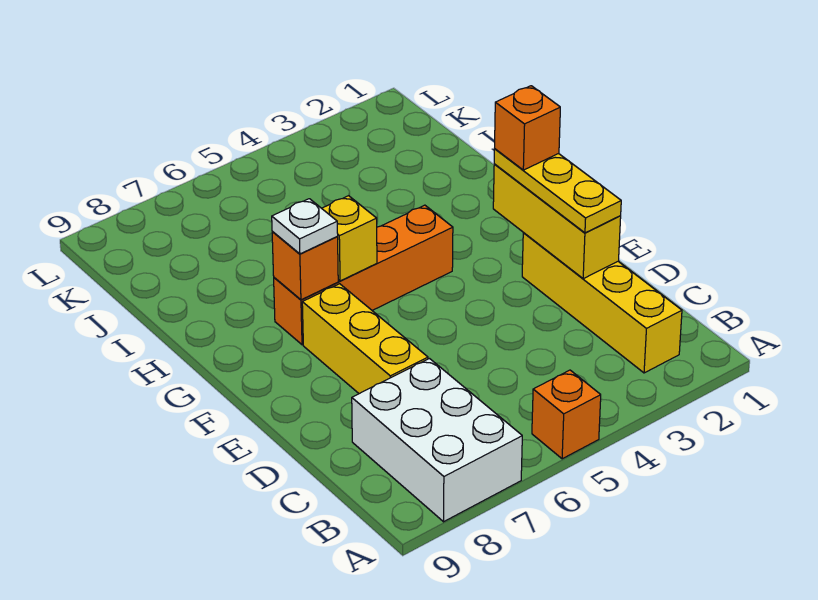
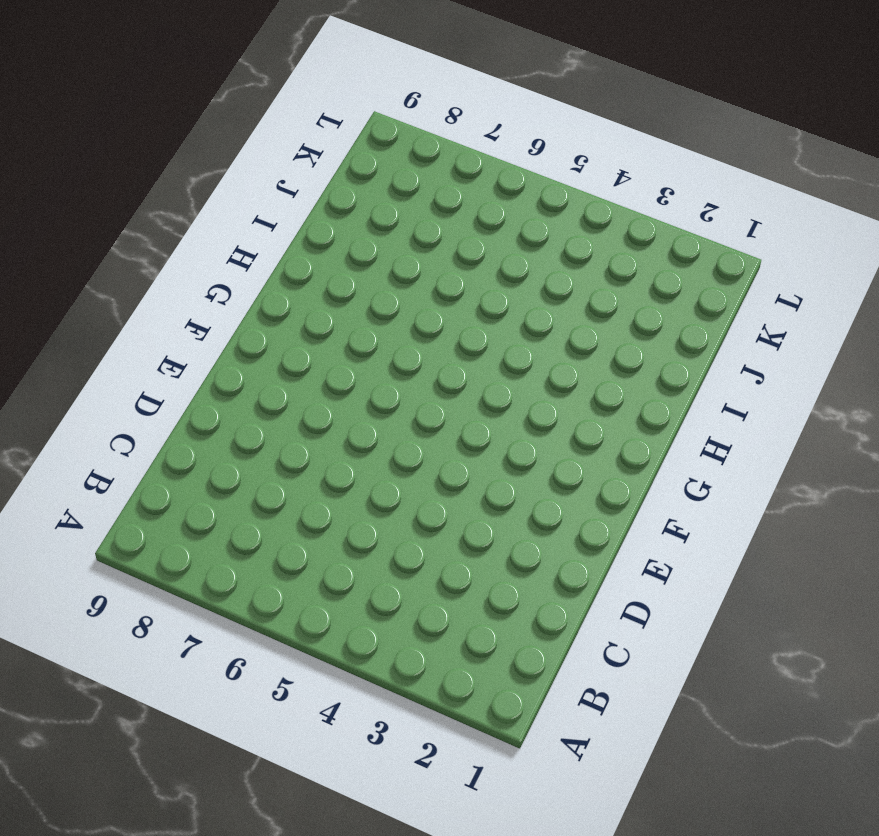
none -> orange 1x1 brick [532,370,601,459]
none -> white 2x3 brick [352,359,522,522]

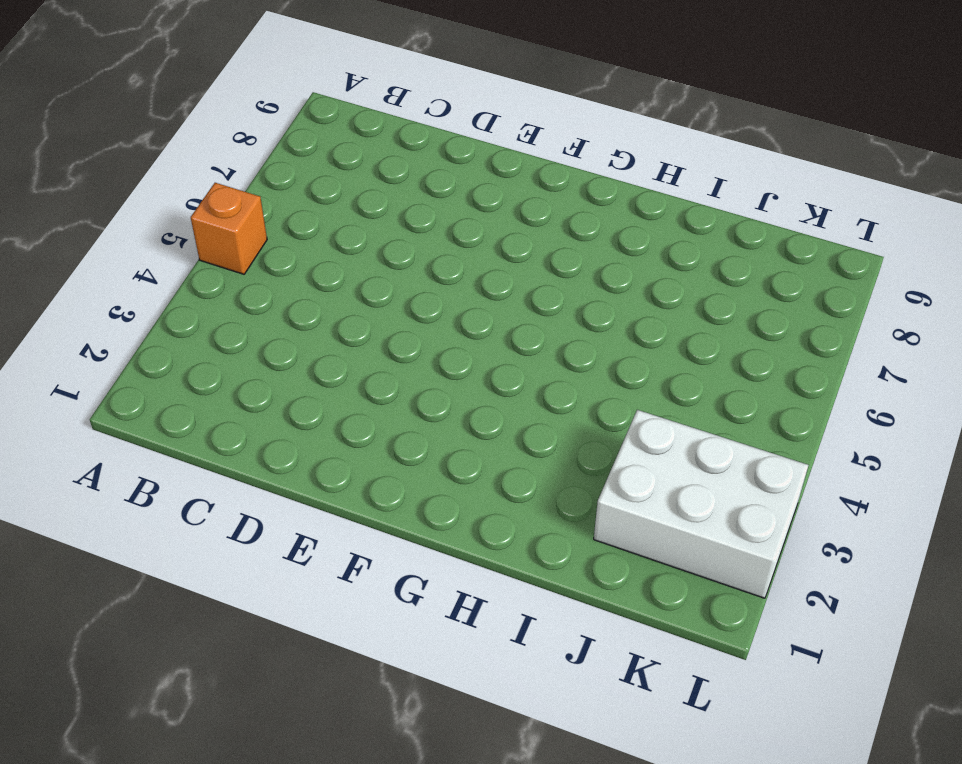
white 2x3 brick [594,410,809,598] -> white 2x3 brick moved to [352,359,522,522]
none -> yellow 1x4 brick [522,233,682,373]
none -> yellow 1x3 brick [302,284,428,394]

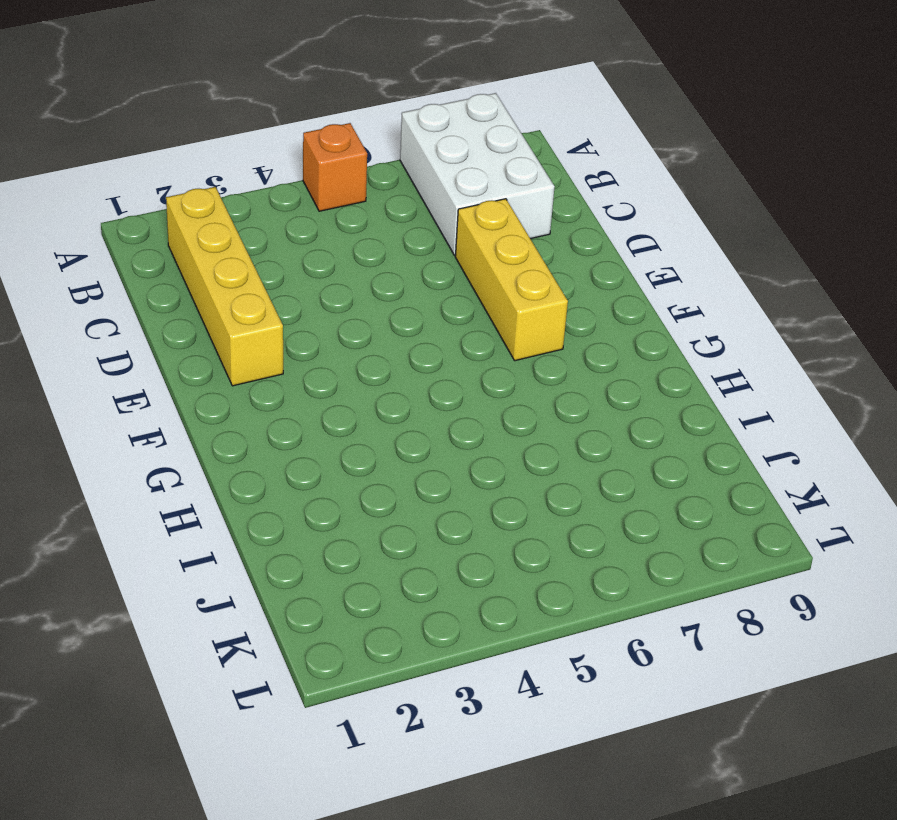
none -> orange 1x4 brick [274,205,453,345]
none -> yellow 1x3 brick [493,164,621,279]

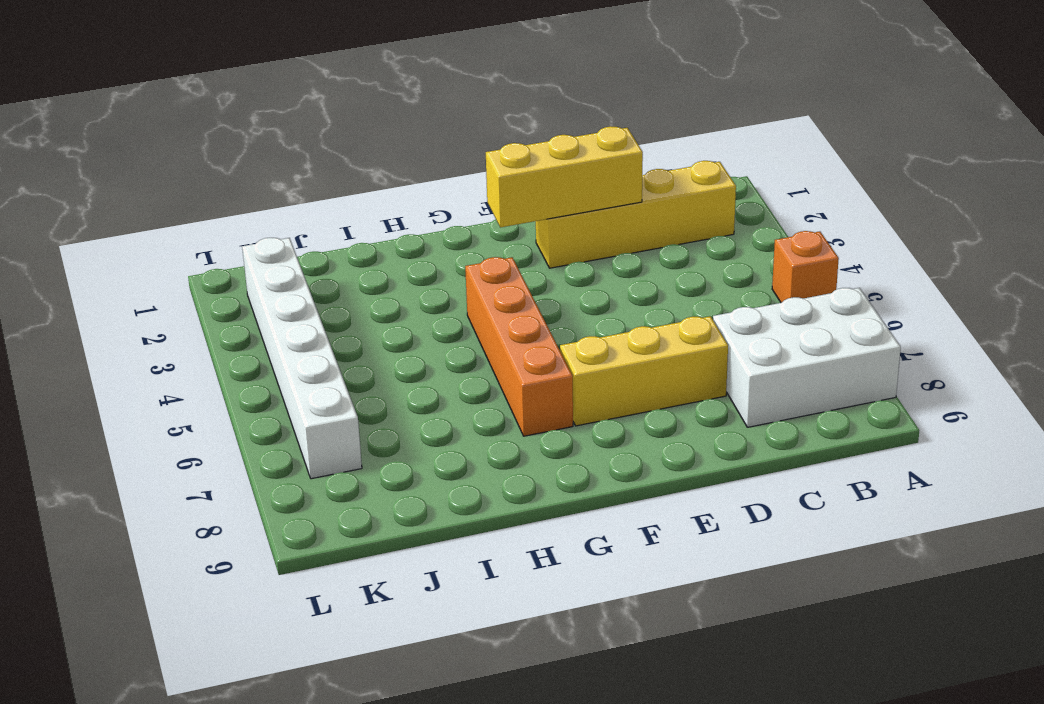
white 1x6 brick [242,238,362,479] -> none
none -> yellow 1x1 brick [322,196,377,281]
none -> orange 1x1 brick [272,232,338,300]

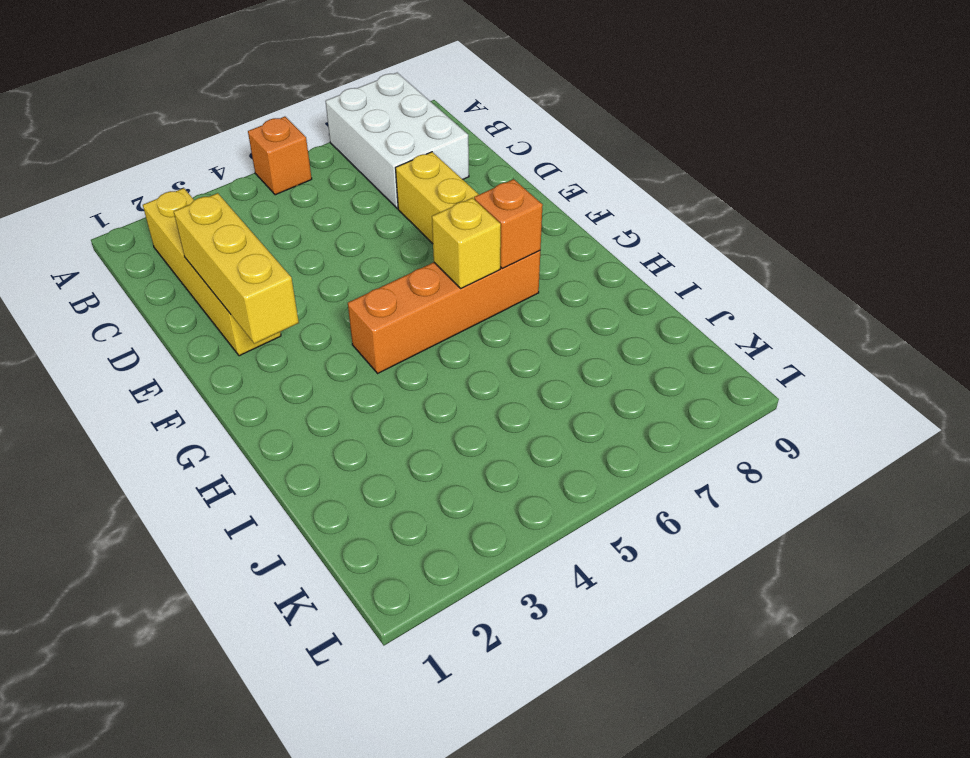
none -> yellow 1x3 plate [494,149,621,233]
none -> white 1x1 plate [272,199,338,254]

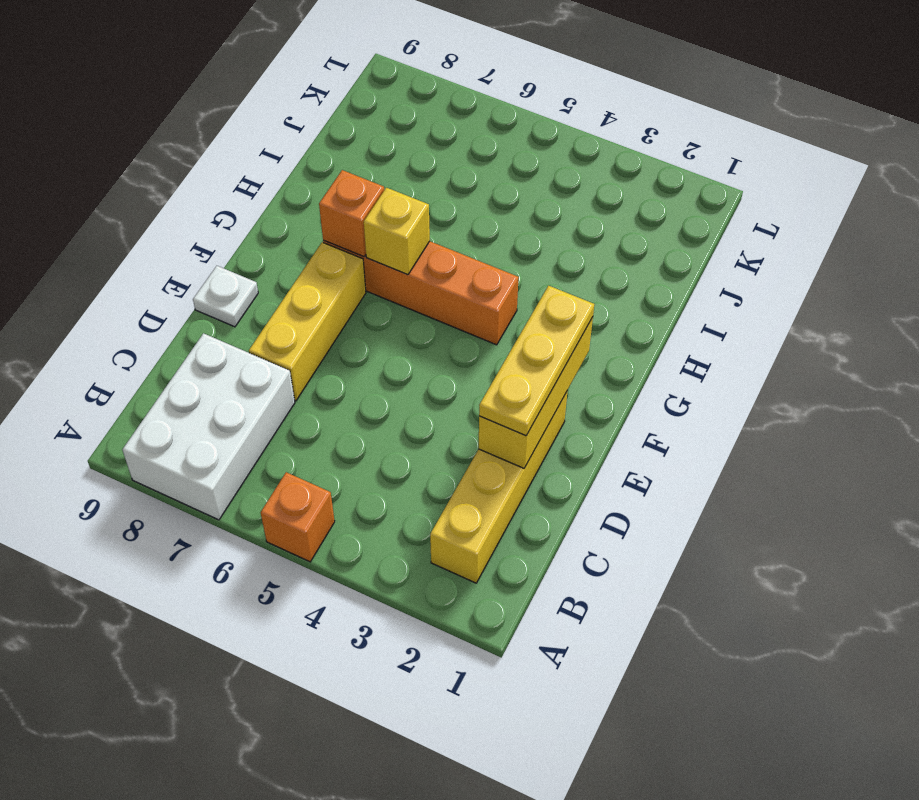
white 1x1 plate [193,266,258,327] -> white 1x1 plate moved to [272,199,338,254]
none -> orange 1x1 brick [495,86,560,170]

